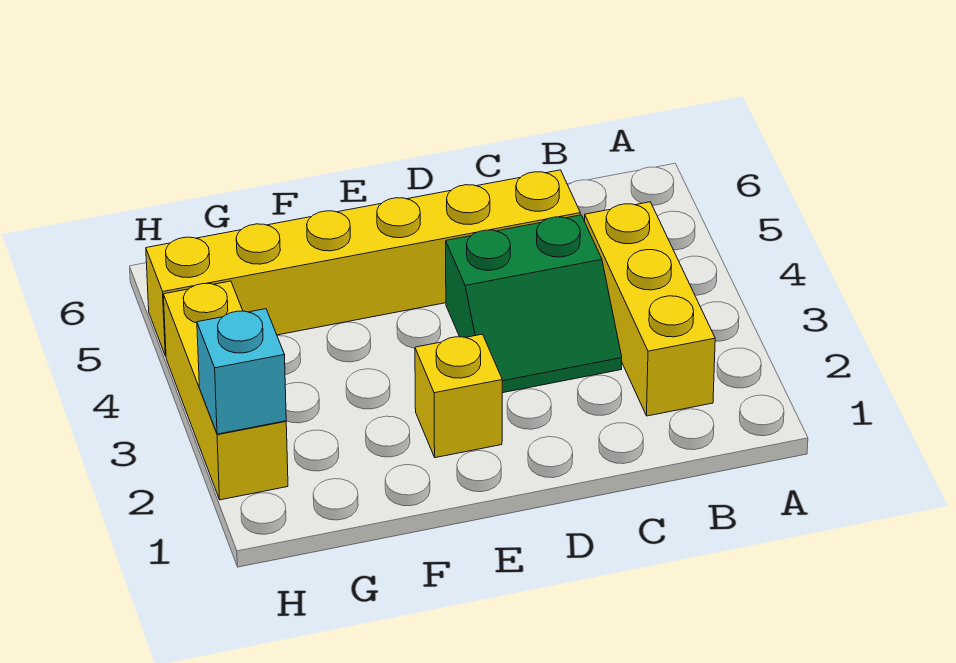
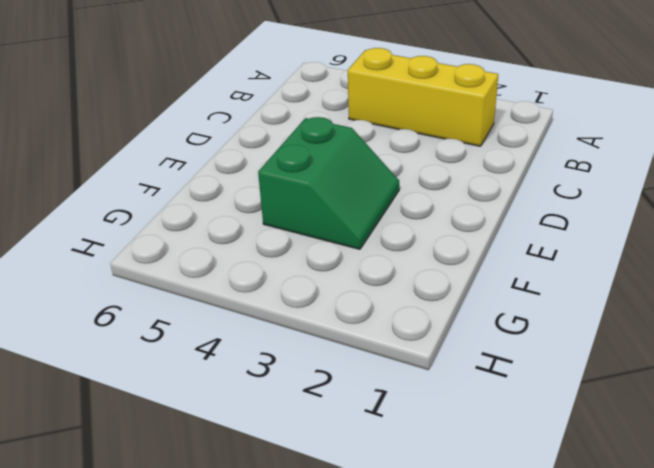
green 2x2 slope [258,117,399,249] -> green 2x2 slope moved to [446,215,622,393]
none -> yellow 1x6 brick [146,170,580,356]
none -> yellow 1x1 brick [415,334,502,458]

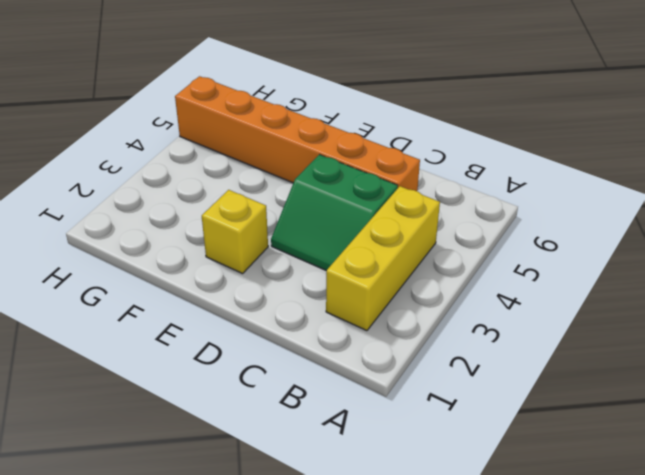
orange 1x6 brick [175,76,420,191] -> yellow 1x6 brick [146,170,580,356]
none -> yellow 1x3 brick [163,281,288,500]
none -> cyan 1x1 brick [197,309,286,434]

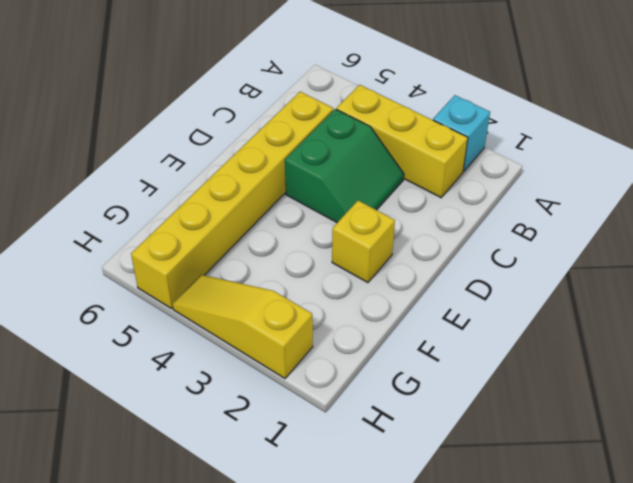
cyan 1x1 brick [433,95,490,172] -> cyan 1x1 brick moved to [197,309,286,434]
yellow 1x3 slope [173,275,313,378] -> yellow 1x3 brick [163,281,288,500]

